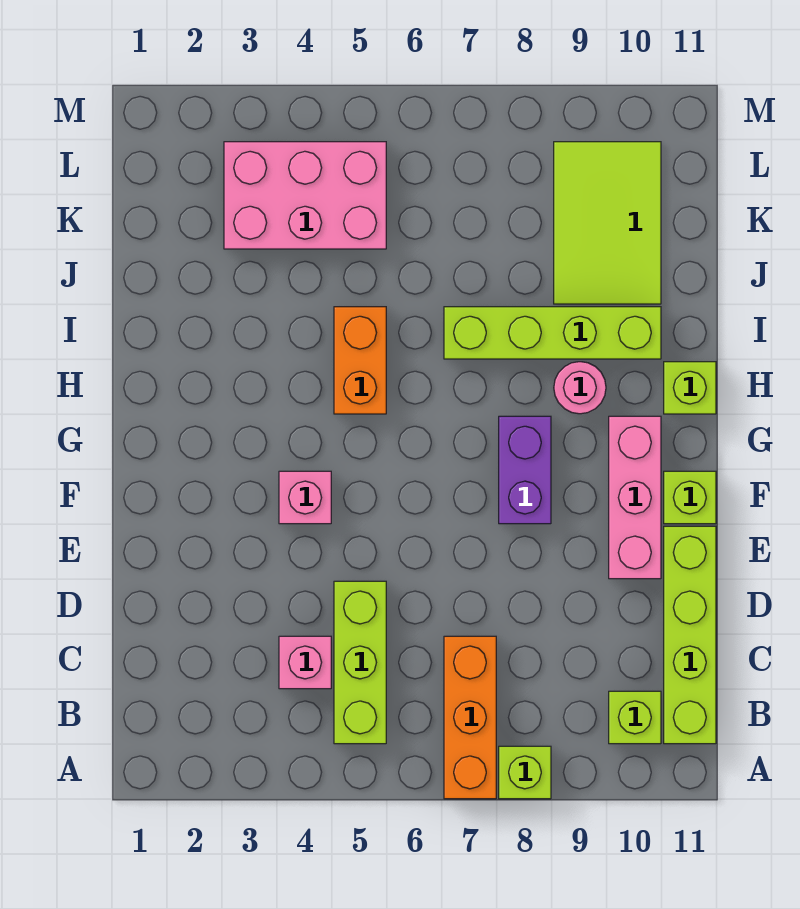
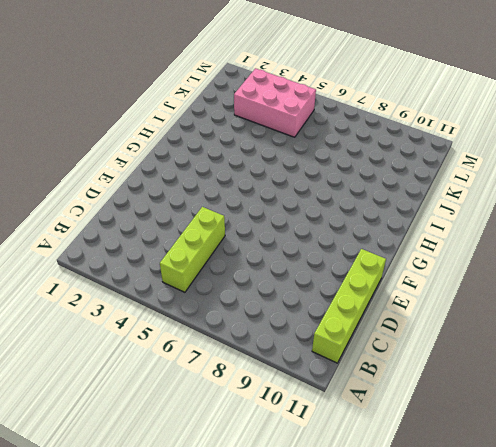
none -> orange 1x3 brick [444,636,496,799]
none -> lime 1x1 brick [499,746,551,799]
none -> lime 1x1 brick [609,691,661,744]

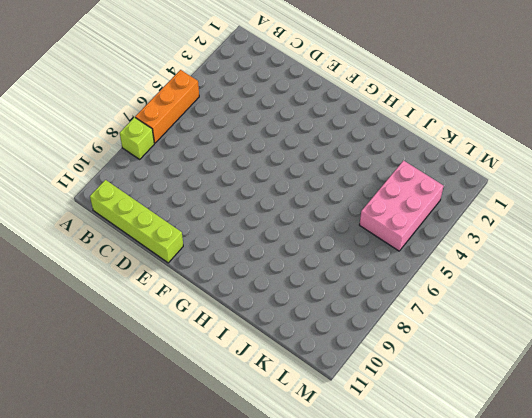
orange 1x3 brick [135,70,199,143] -> orange 1x3 brick turned to [444,636,496,799]
none -> lime 1x3 brick [334,581,386,744]
none -> lime 1x1 brick [609,691,661,744]
none -> pink 1x1 brick [279,636,331,689]

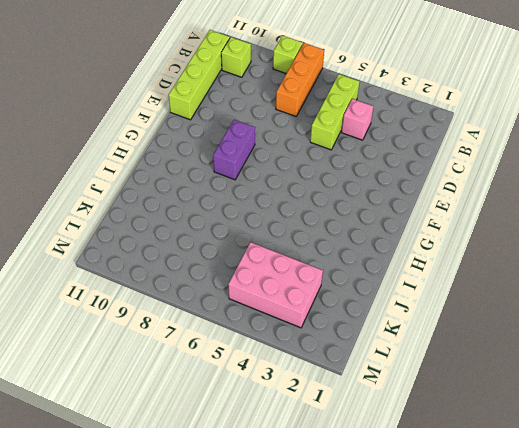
none -> pink 1x3 brick [609,416,661,579]
none -> pink 1x1 brick [279,471,331,524]
none -> lime 1x1 brick [664,471,716,524]

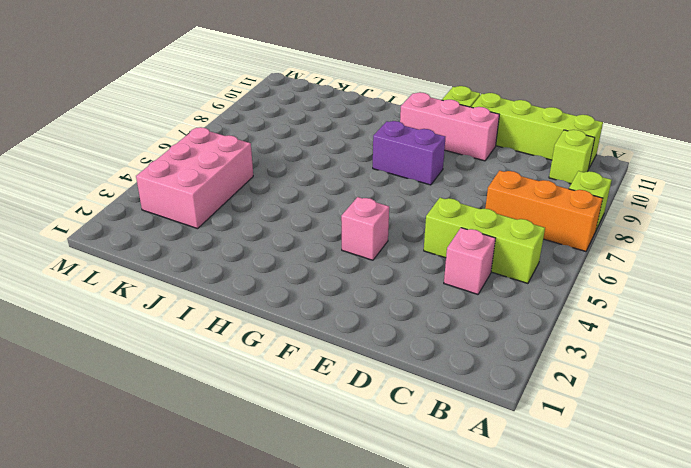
none -> orange 1x2 brick [334,307,386,414]
none -> pink 1x1 round brick [554,362,606,414]
none -> lime 1x1 brick [664,362,716,414]

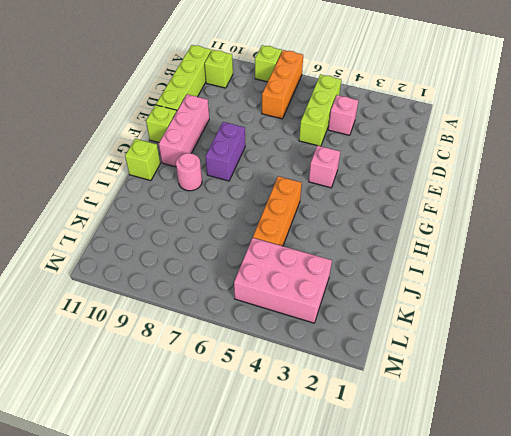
orange 1x3 brick [253,176,302,246] -> orange 1x2 brick [334,307,386,414]
none -> lime 1x4 brick [444,307,661,359]
none -> lime 2x3 tile [554,142,661,304]

